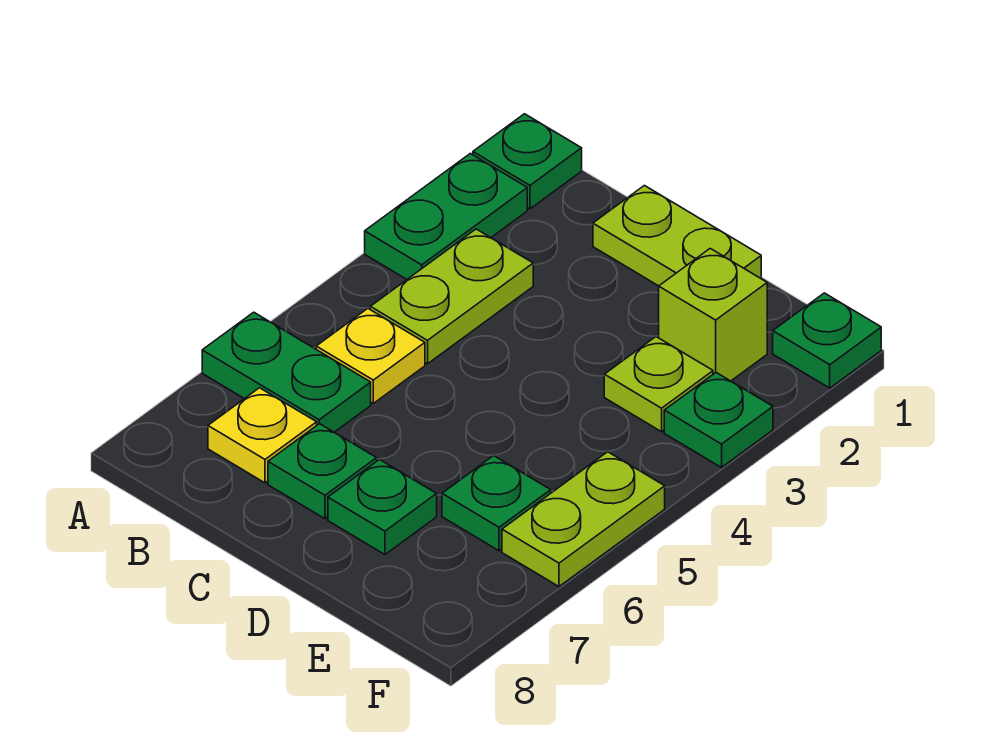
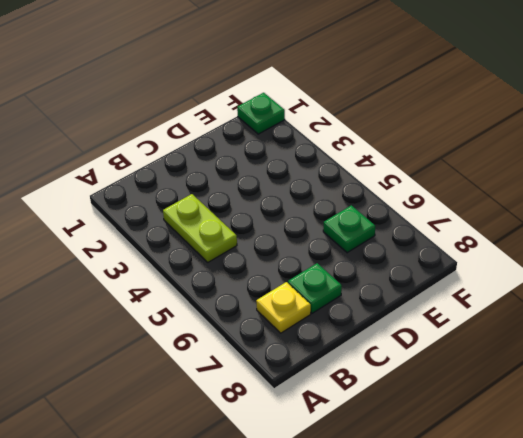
none -> green 1x1 plate [473,114,582,209]
none -> green 1x2 plate [365,153,527,279]
none -> green 1x2 plate [202,312,371,432]

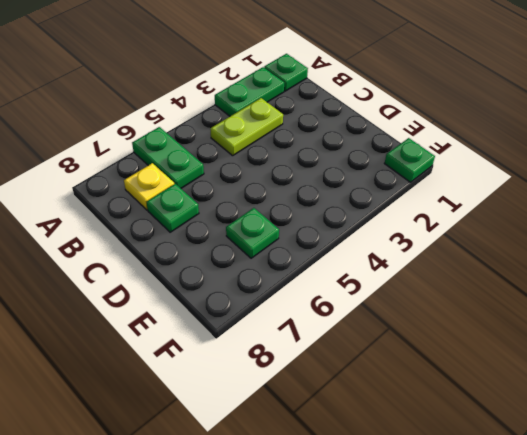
none -> yellow 1x1 plate [316,309,425,403]
none -> lime 1x2 plate [593,186,761,286]
none -> green 1x1 plate [328,459,437,554]

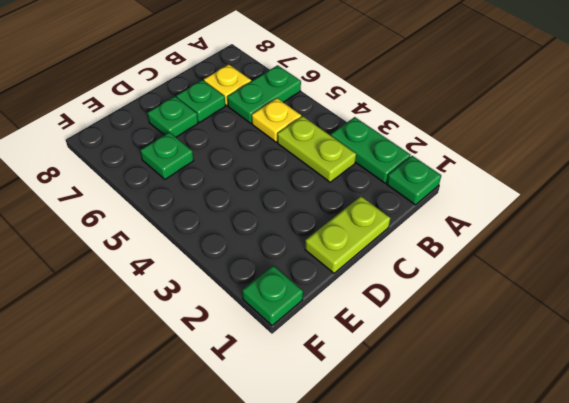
none -> lime 1x1 brick [659,249,767,381]
none -> lime 1x1 plate [604,337,713,432]
none -> green 1x1 plate [664,373,773,467]

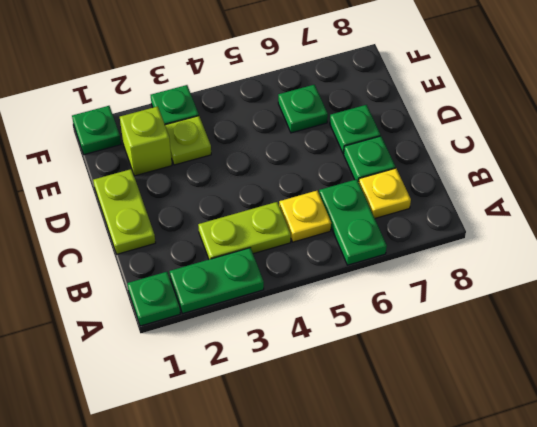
none -> lime 1x2 plate [502,452,665,586]

